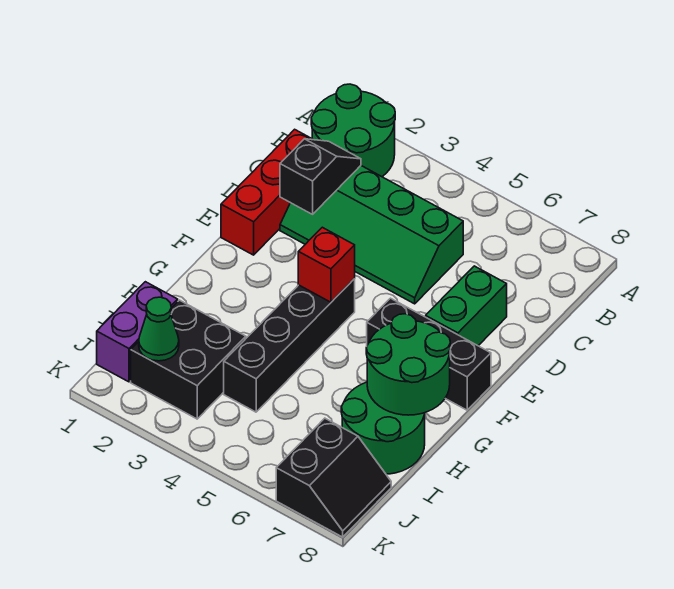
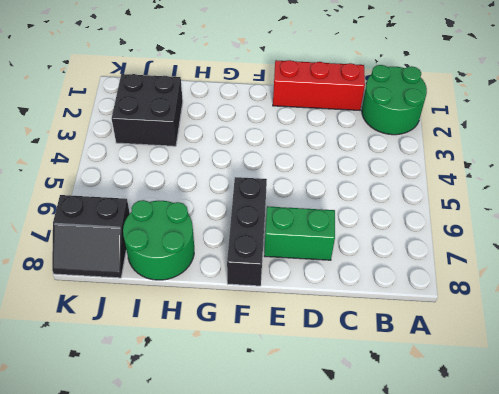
none -> green 2x4 slope [280,166,463,304]
none -> black 1x4 brick [224,279,355,412]
none -> purple 1x2 brick [97,282,178,382]

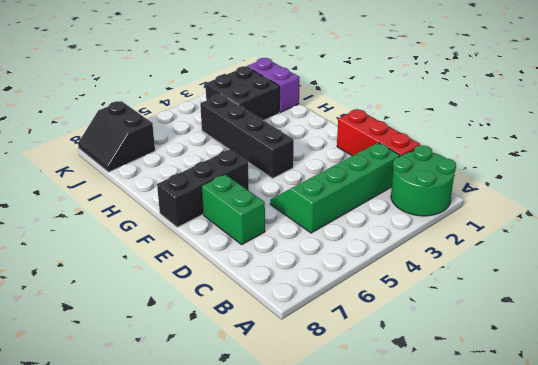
none -> green 2x2 round brick [341,382,425,474]
none -> black 1x2 slope [280,139,361,214]
none -> red 1x1 brick [298,227,355,302]

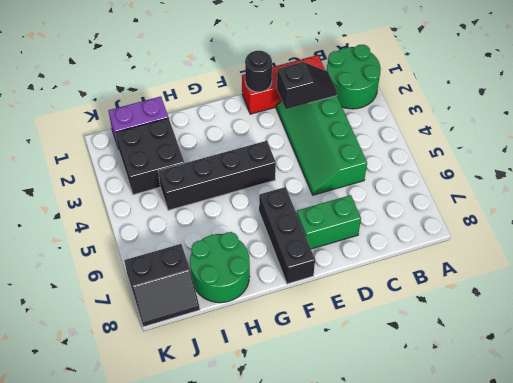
black 1x1 round brick [245,51,272,92] -> none
none -> red 1x1 brick [298,227,355,302]
none -> green 2x2 round brick [366,314,450,415]
none -> green 1x1 cone [139,297,179,361]

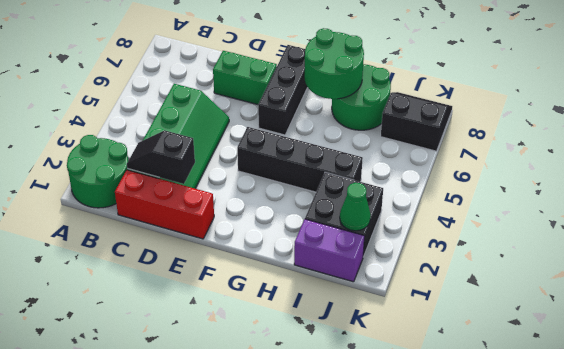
none -> red 1x1 brick [298,227,355,302]

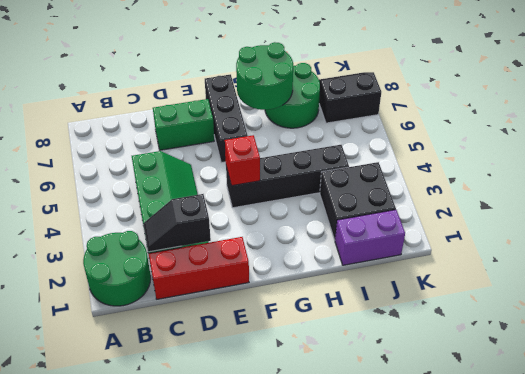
none -> green 1x1 cone [139,297,179,361]

